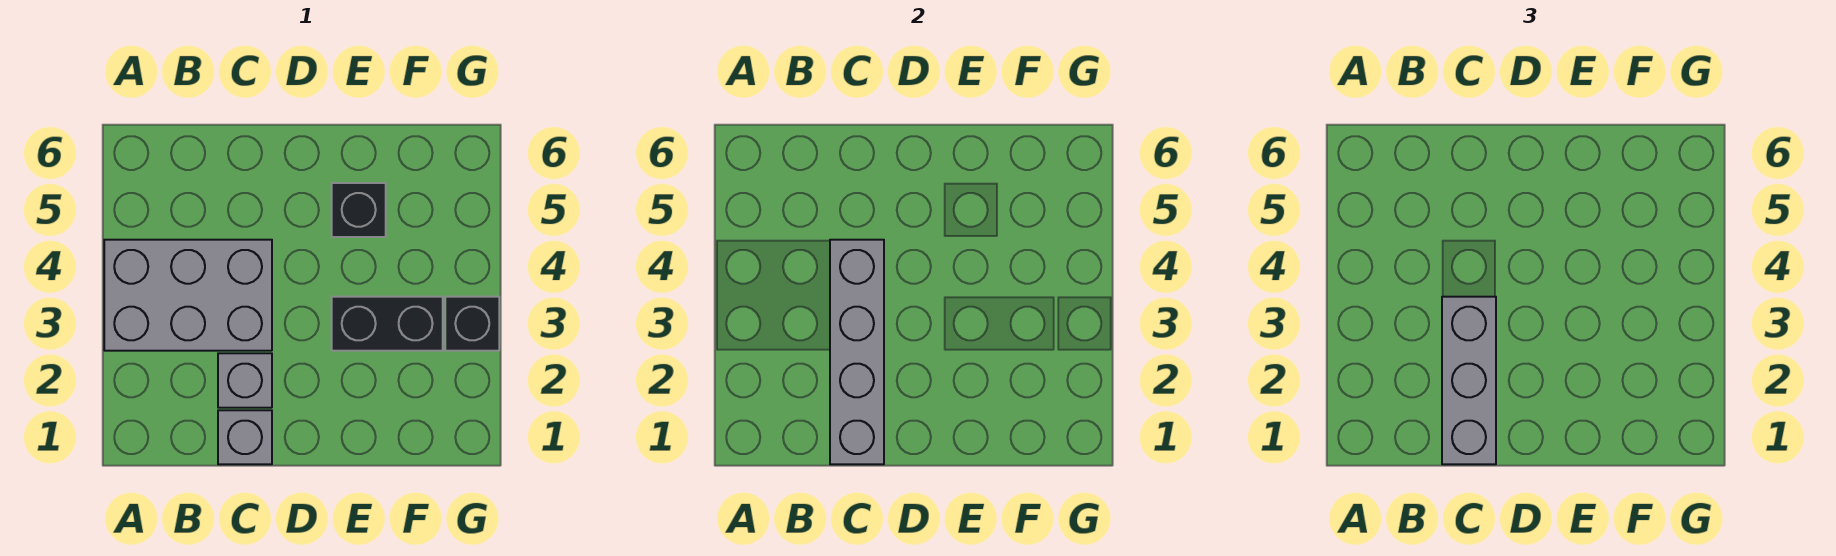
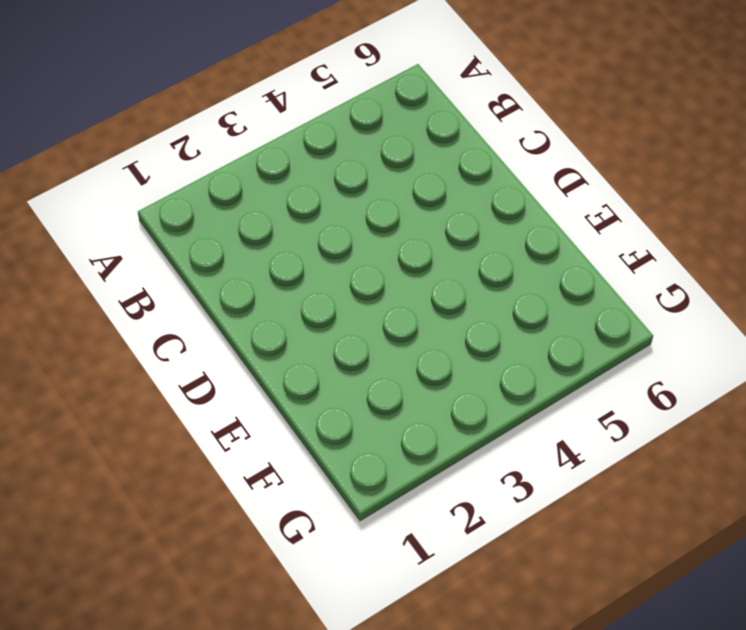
none -> grey 2x3 brick [104,240,272,351]
none -> grey 1x1 brick [218,410,272,464]

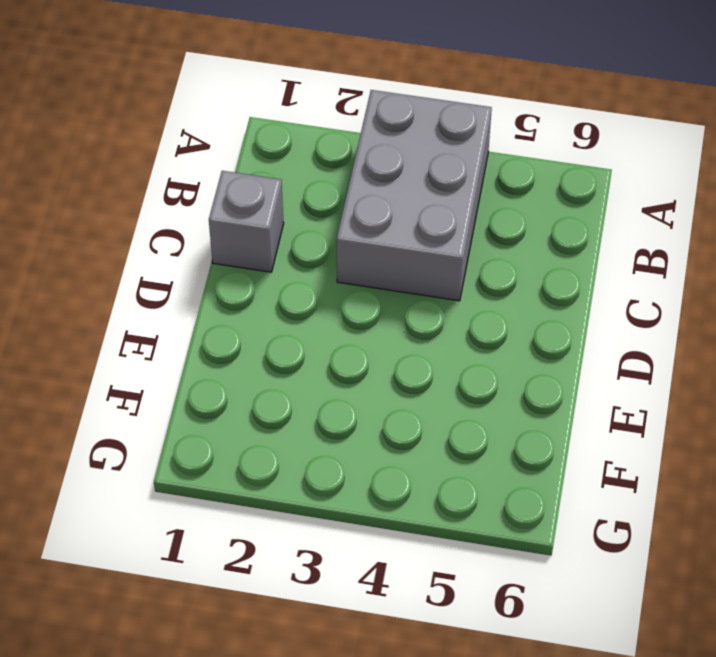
none -> grey 1x1 brick [218,353,272,408]
none -> black 1x2 brick [332,297,443,351]

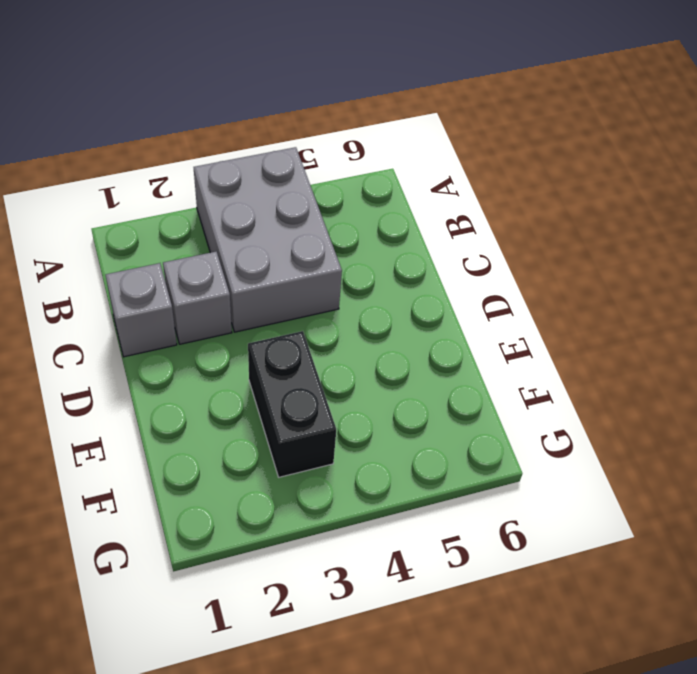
none -> black 1x1 brick [332,183,386,237]
none -> black 1x1 brick [445,297,499,351]

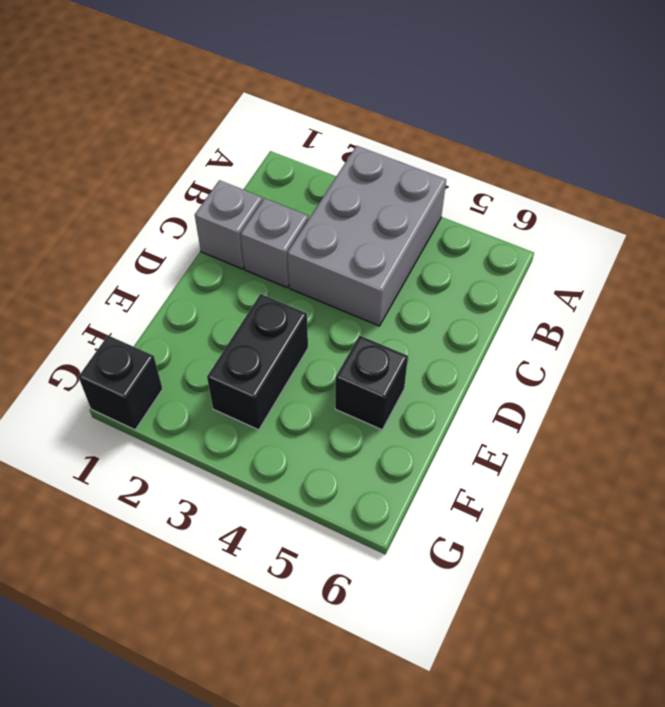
black 1x1 brick [78,335,163,430] -> black 1x1 brick moved to [445,297,499,351]
none -> grey 1x4 brick [830,240,884,464]
none -> grey 1x3 brick [1442,297,1496,464]

